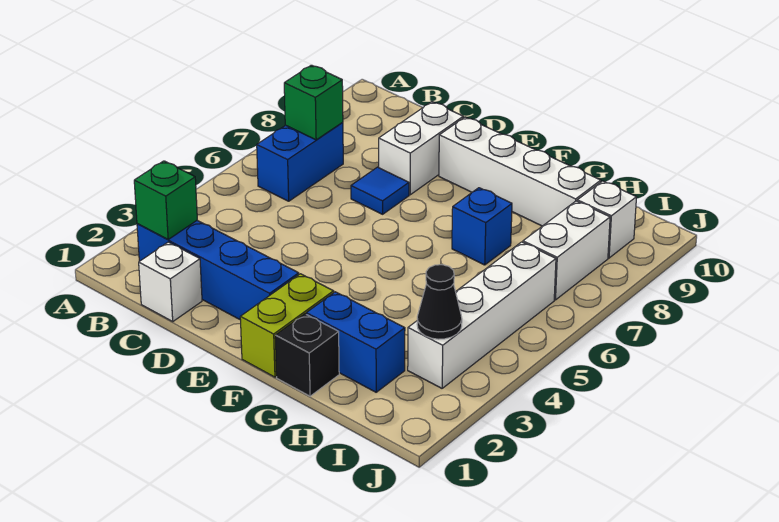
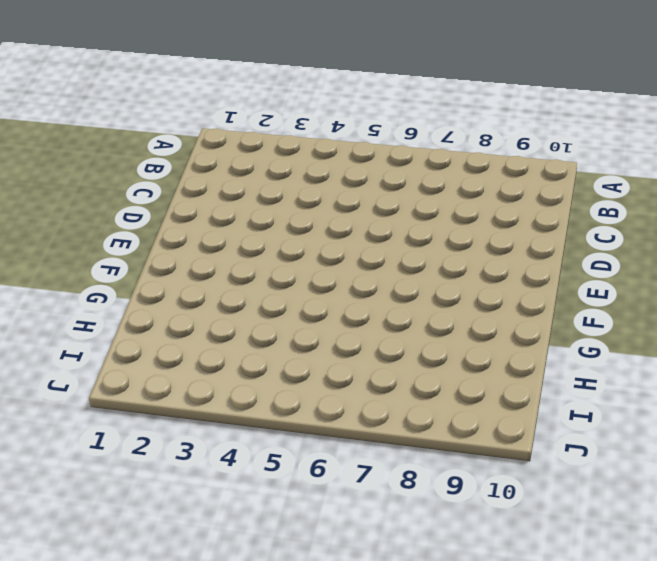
none -> blue 1x4 brick [137,220,299,320]
none -> blue 1x2 brick [257,122,343,201]
none -> white 1x1 brick [139,242,202,321]

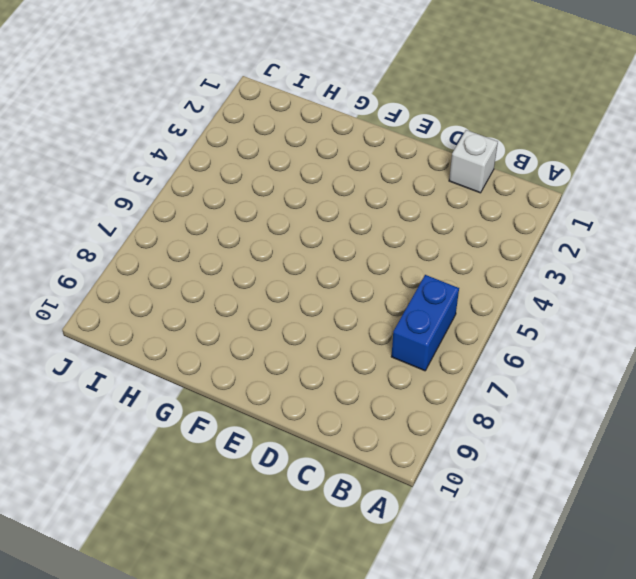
none -> blue 1x4 brick [137,220,299,320]
none -> blue 1x1 tile [351,167,409,214]
none -> white 1x2 brick [379,102,463,195]

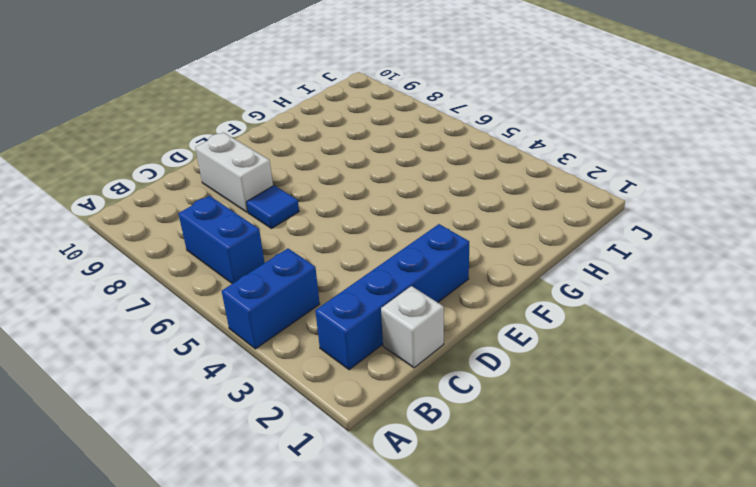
blue 1x2 brick [222,249,320,349] -> blue 1x2 brick moved to [306,292,405,392]
none -> white 1x4 brick [439,117,601,226]
none -> lime 1x2 brick [240,274,334,377]
none -> black 1x1 brick [275,314,339,396]

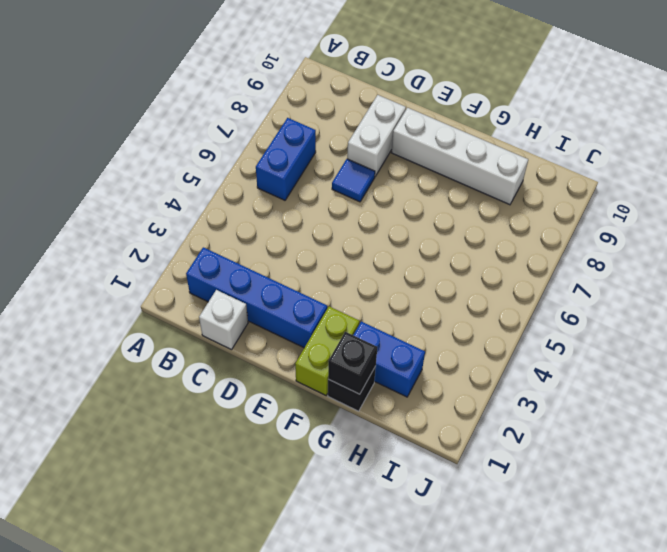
black 1x1 brick [328,332,377,394] -> none
none -> blue 1x1 brick [452,188,512,265]
none -> white 1x4 brick [408,242,556,388]
none -> white 1x2 brick [523,201,610,300]

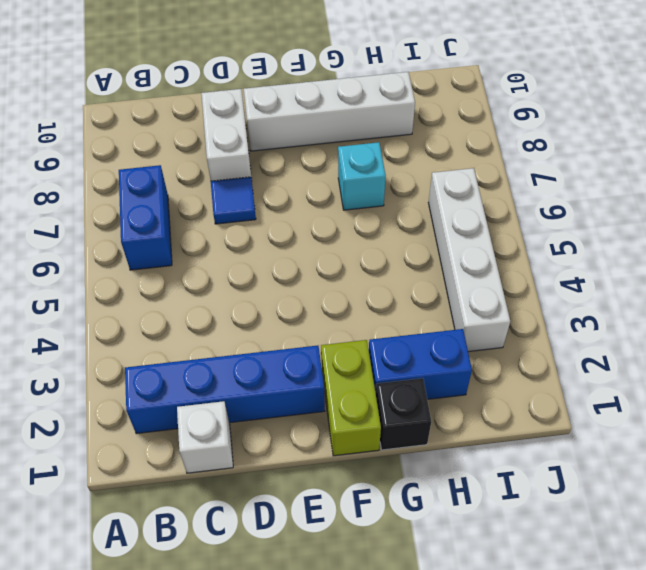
cyan 1x1 brick [338,142,386,210] -> blue 1x1 brick [452,188,512,265]
none -> white 1x2 brick [523,201,610,300]
none -> white 1x1 brick [577,181,637,258]
none -> green 1x1 brick [134,161,197,240]

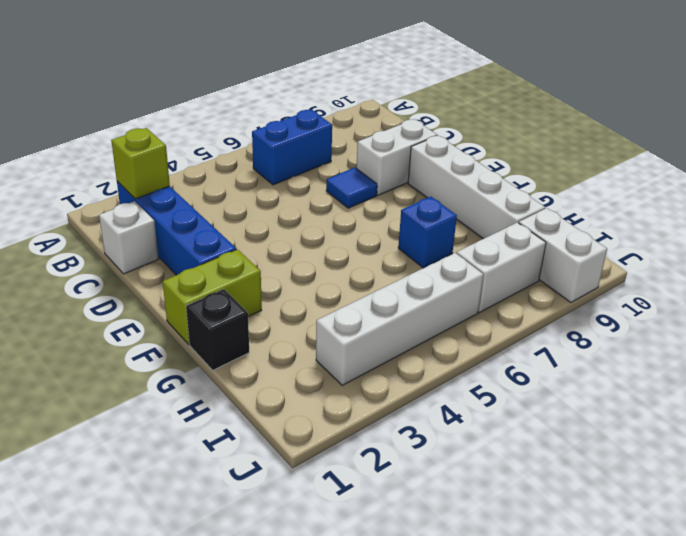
lime 1x1 brick [111,128,170,199] -> green 1x1 brick [134,161,197,240]
white 1x2 brick [519,208,607,303] -> white 1x1 brick [577,181,637,258]
none -> blue 1x2 brick [306,292,405,392]
none -> green 1x1 brick [284,65,343,140]
none -> black 1x1 cone [417,265,462,339]

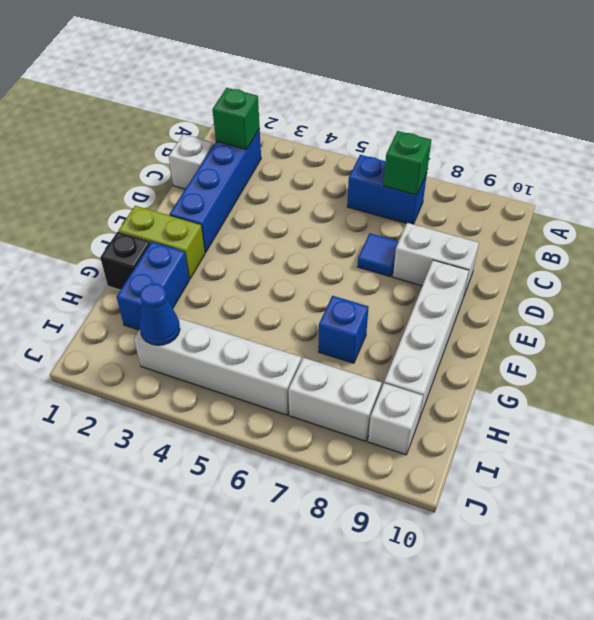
blue 1x1 cone [140,283,180,345] -> black 1x1 cone [417,265,462,339]

